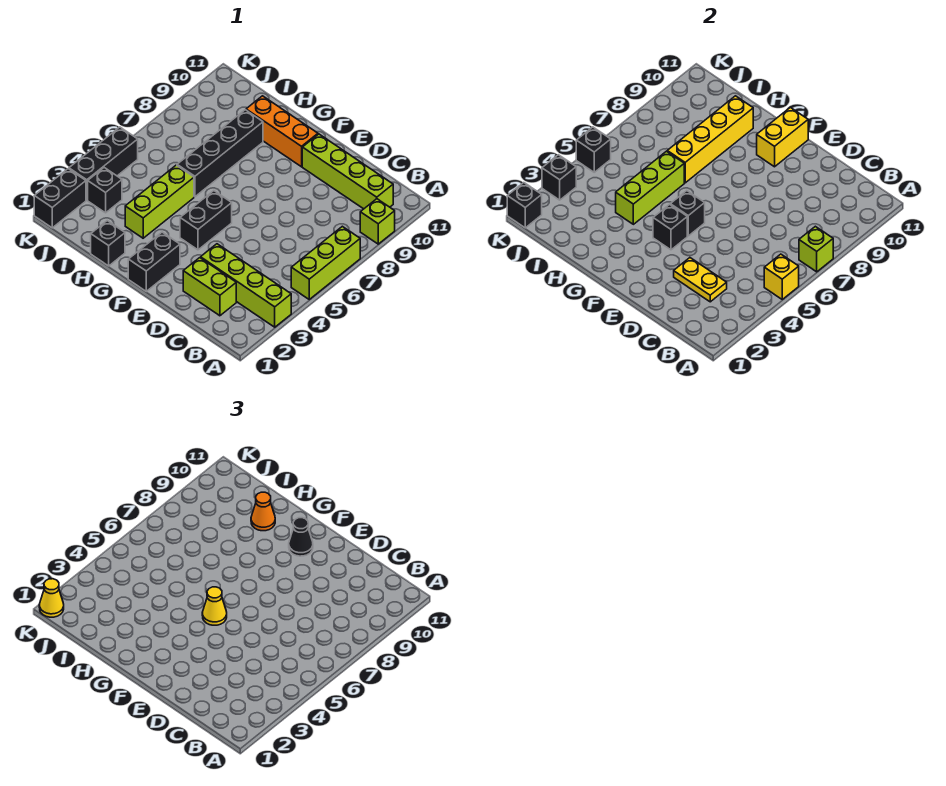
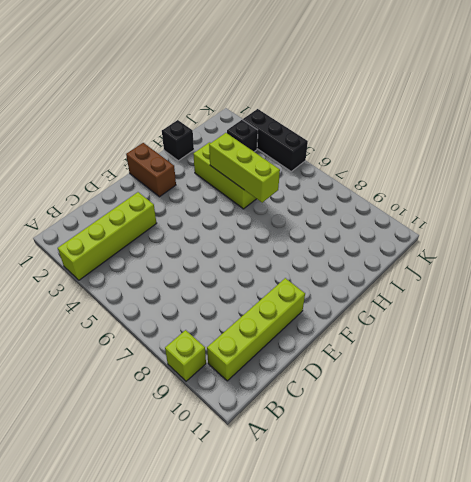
brown 1x2 brick [126,143,176,197] -> black 1x2 brick [128,232,180,291]
none -> lime 1x3 brick [291,226,360,299]
none -> lime 1x2 brick [183,258,236,316]
none -> black 1x2 brick [180,191,232,250]

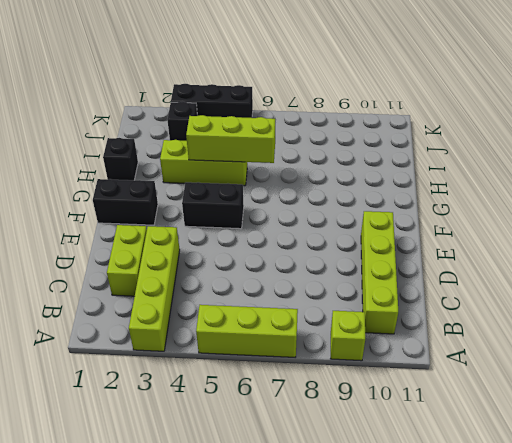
none -> orange 1x3 brick [246,96,318,167]
none -> black 1x4 brick [177,110,263,197]
none -> black 1x2 brick [34,169,86,228]

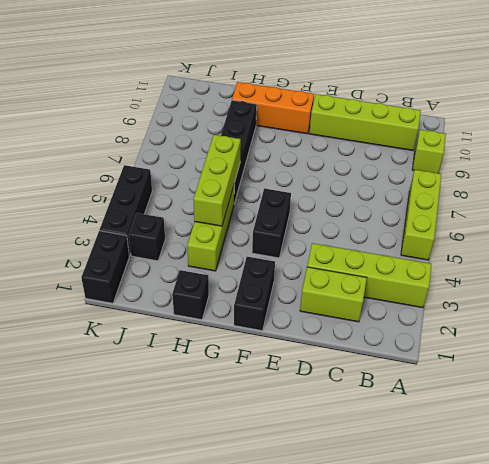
none -> yellow 1x1 brick [764,254,799,299]
none -> lime 1x1 brick [799,226,833,272]
none -> yellow 1x2 plate [674,258,727,302]

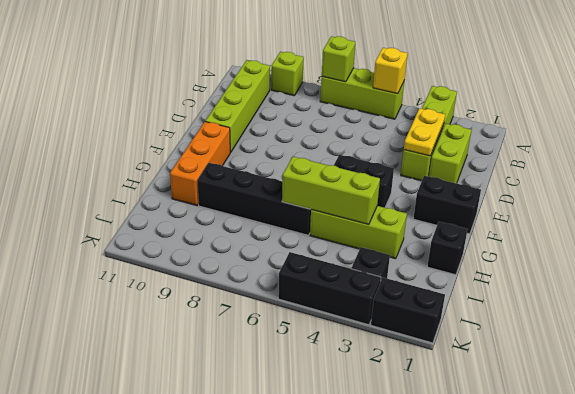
none -> black 1x1 brick [653,204,687,250]
none -> black 1x1 brick [670,191,705,236]
none -> yellow 1x2 brick [757,107,808,167]

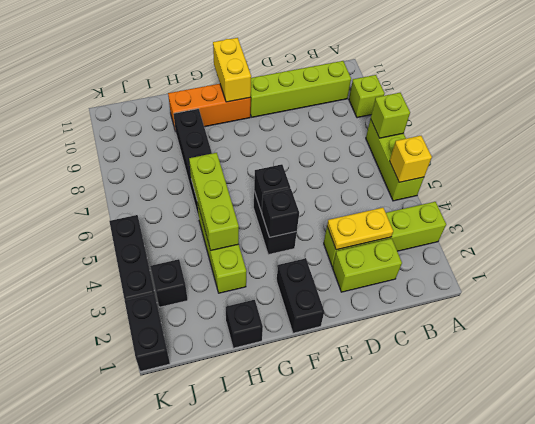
none -> yellow 1x4 brick [667,96,753,183]
none -> black 1x1 brick [507,183,542,228]
none -> black 1x1 brick [542,155,576,200]

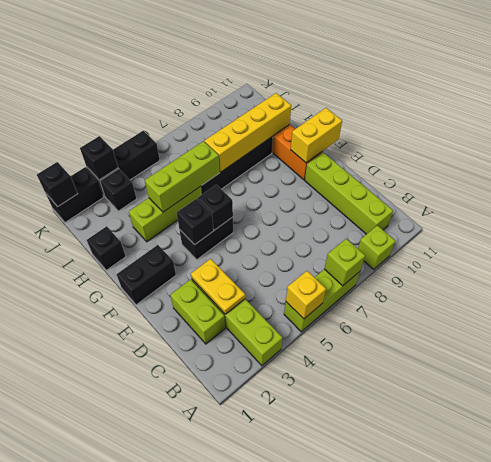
none -> black 1x1 brick [576,127,611,172]
none -> yellow 1x1 cone [202,587,227,625]
none -> black 1x1 cone [289,518,313,556]

